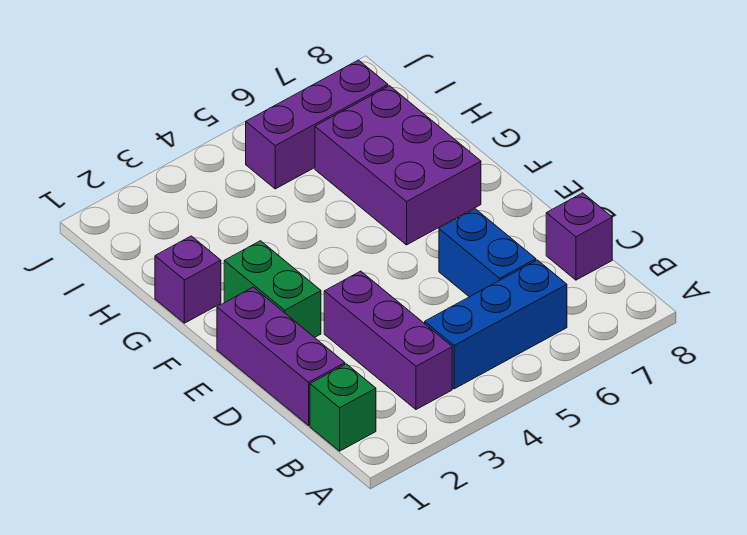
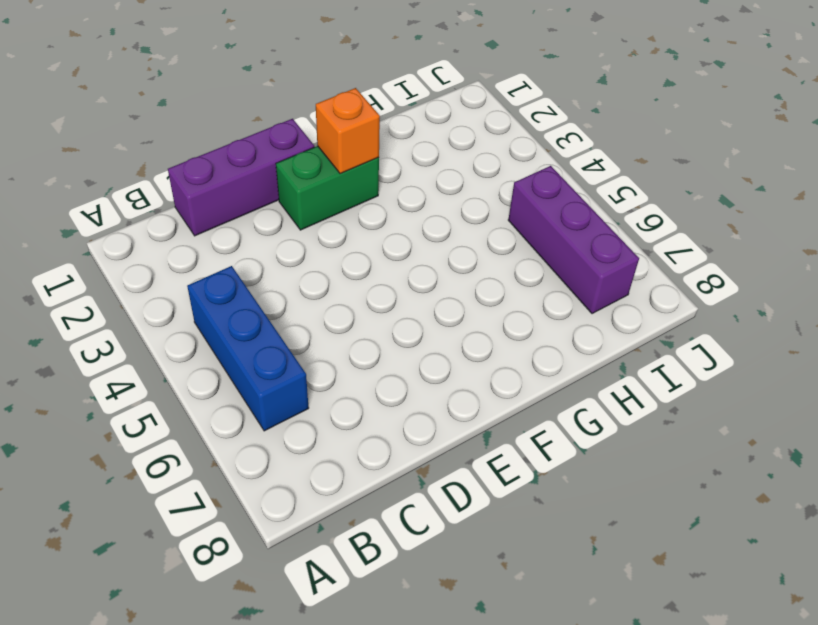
orange 1x1 brick [316,88,380,174] -> none
none -> green 1x1 brick [310,364,376,451]
none -> purple 1x3 brick [324,271,452,410]

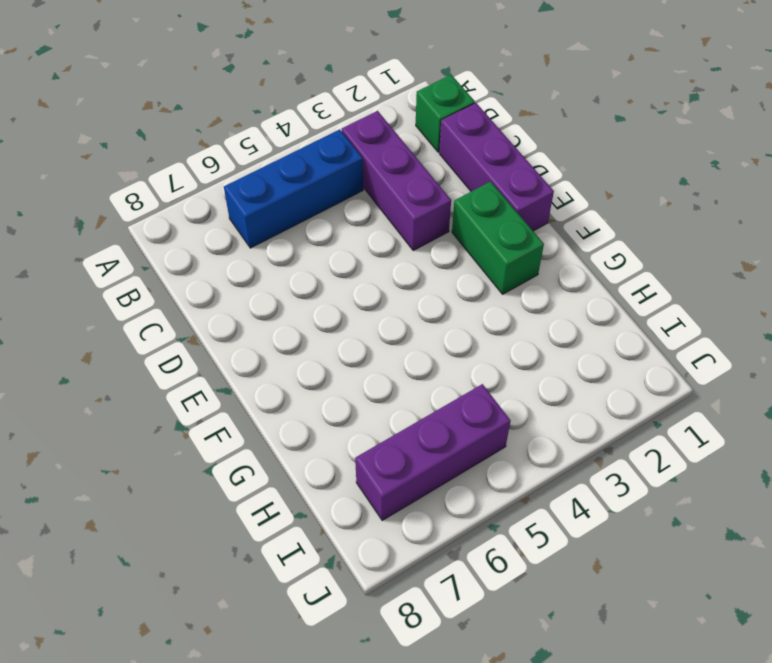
none -> blue 1x2 brick [439,209,536,297]
none -> purple 1x1 brick [546,193,612,280]

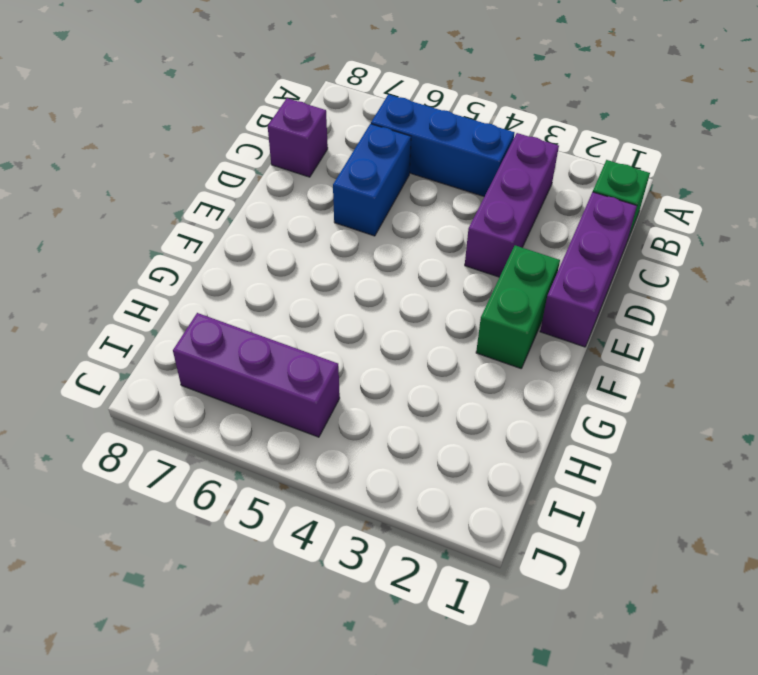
none -> purple 2x3 brick [315,86,481,245]
none -> purple 1x1 brick [155,236,221,323]

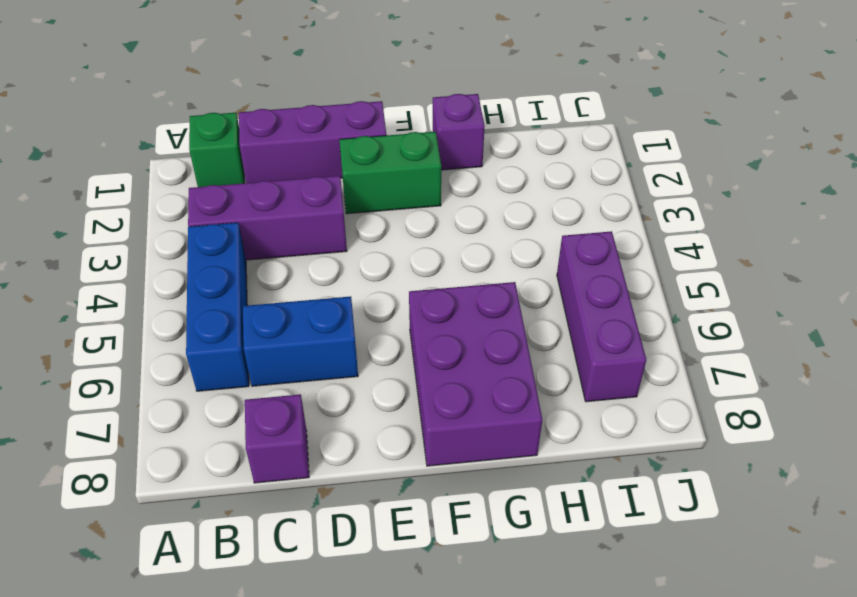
purple 2x3 brick [409,282,542,466] -> purple 2x3 brick turned to [315,86,481,245]

